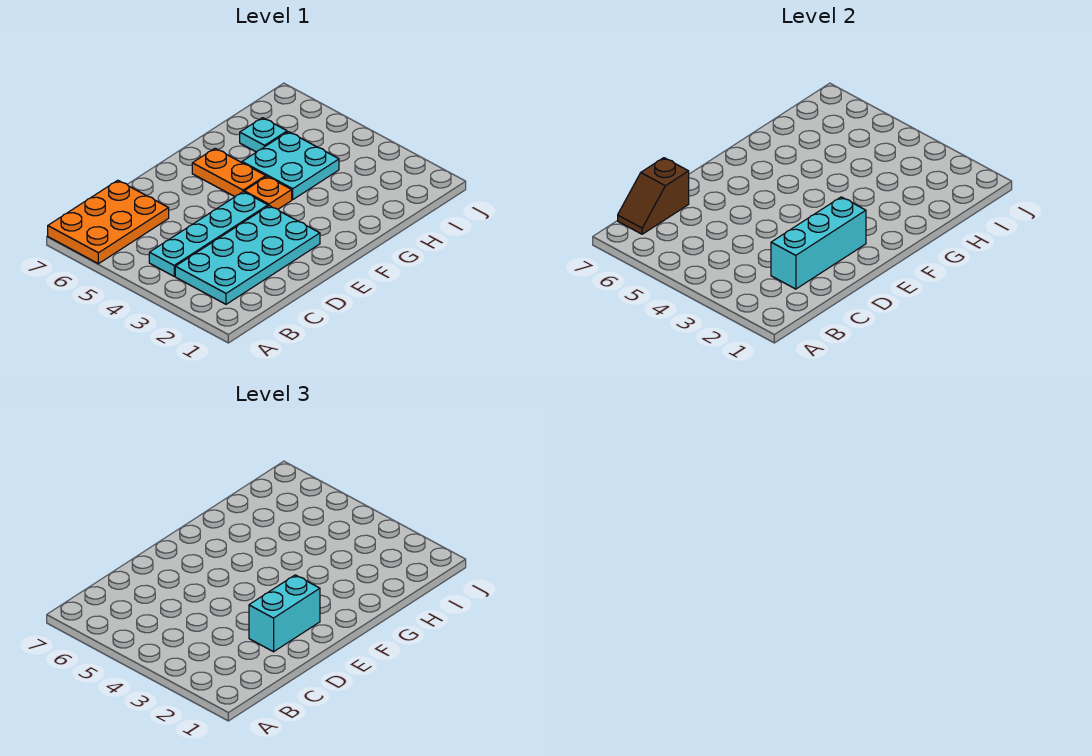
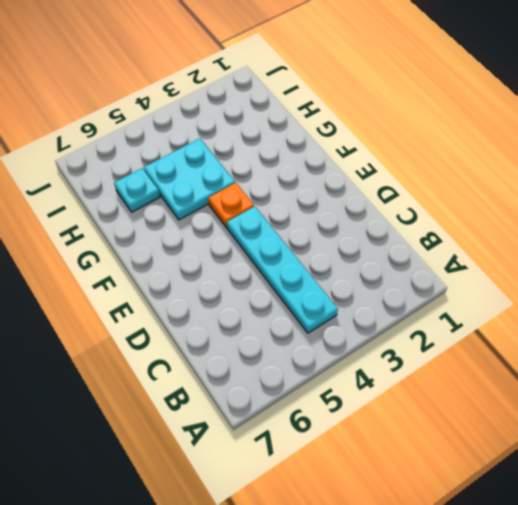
none -> orange 2x3 plate [48,180,169,264]
none -> cyan 2x4 plate [175,206,320,304]

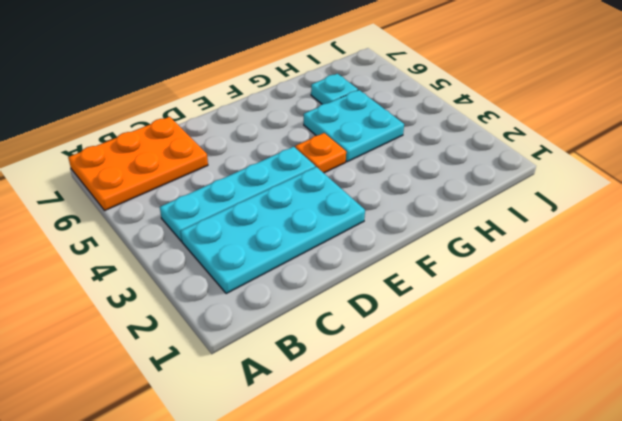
none -> orange 1x2 plate [192,148,266,197]
none -> brown 1x2 slope [618,158,689,234]

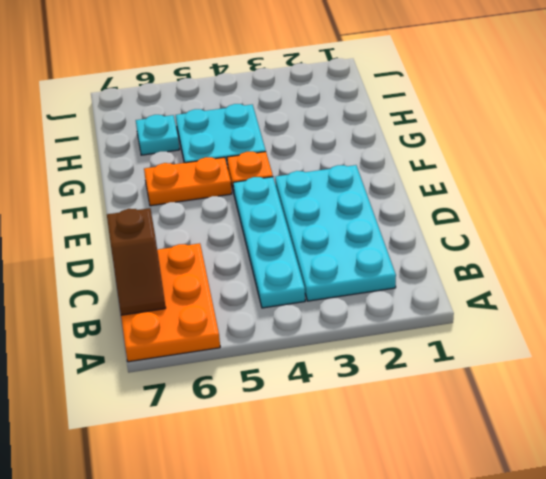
none -> cyan 1x3 brick [771,197,866,289]
none -> cyan 1x2 brick [249,575,320,652]

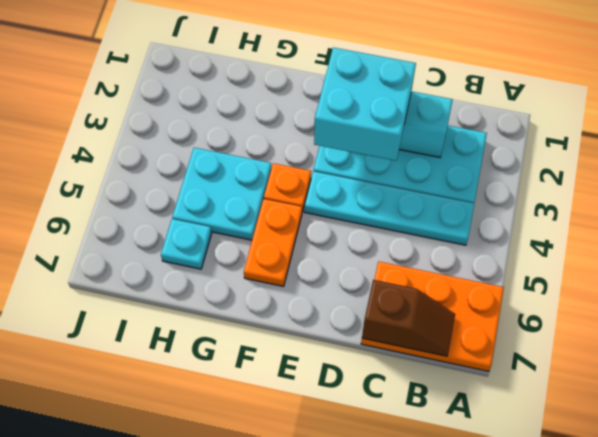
cyan 2x2 brick [314,48,416,161] -> cyan 1x2 brick [249,575,320,652]

